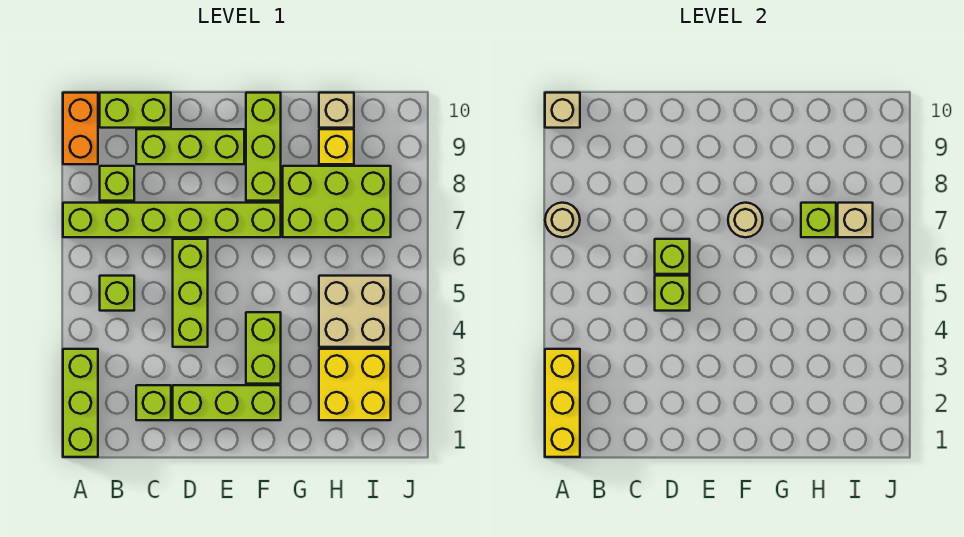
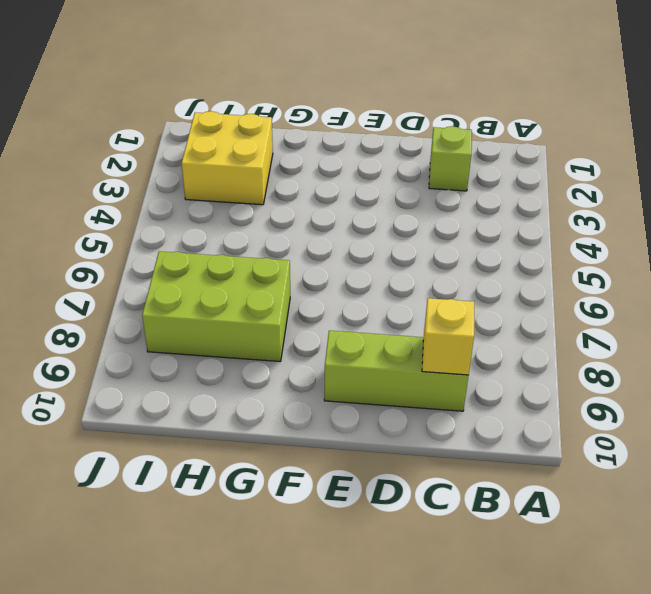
yellow 1x1 brick [422,298,474,375] -> yellow 1x1 brick moved to [319,129,354,164]
none -> lime 1x3 brick [63,349,98,457]
none -> lime 1x6 brick [63,203,281,237]
none -> orange 1x2 brick [63,93,98,164]

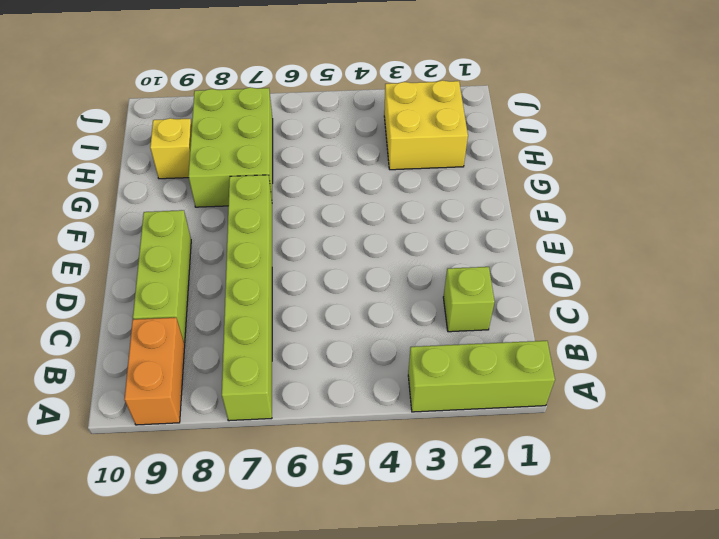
orange 1x2 brick [124,318,185,425] -> orange 1x2 brick turned to [63,93,98,164]
none -> lime 1x1 brick [100,276,134,311]
none -> lime 1x1 brick [100,166,134,201]
none -> lime 1x2 brick [100,93,171,128]

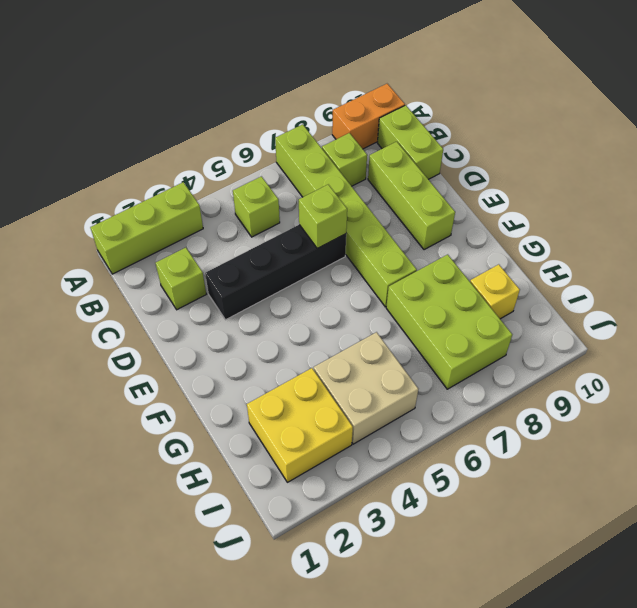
black 1x4 brick [205,225,346,320] -> lime 1x3 brick [173,239,208,347]
none -> lime 1x3 brick [173,385,281,420]
none -> lime 1x2 brick [246,312,281,384]
none -> lime 1x3 brick [246,93,281,201]

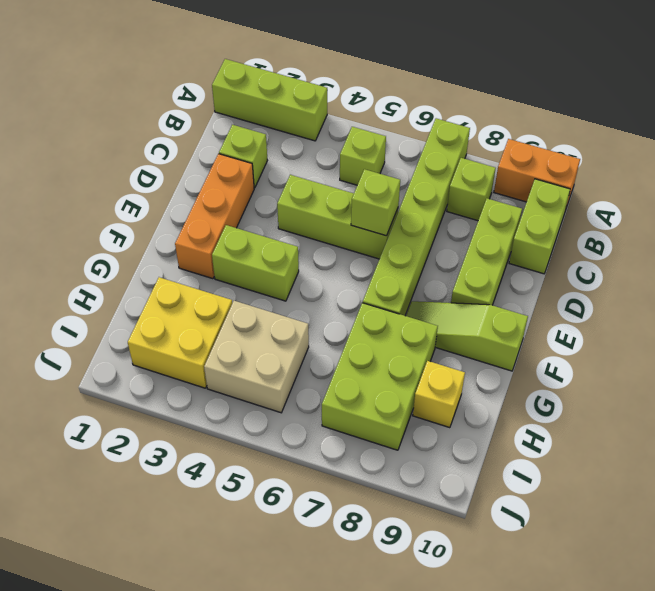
orange 1x3 brick [175,154,254,279] -> lime 1x3 brick [173,385,281,420]
lime 1x3 slope [406,301,528,371] -> lime 1x3 brick [246,93,281,201]
none -> tan 1x1 brick [319,93,354,128]
none -> yellow 1x3 brick [545,349,580,457]
none -> tan 1x1 round brick [545,203,580,237]

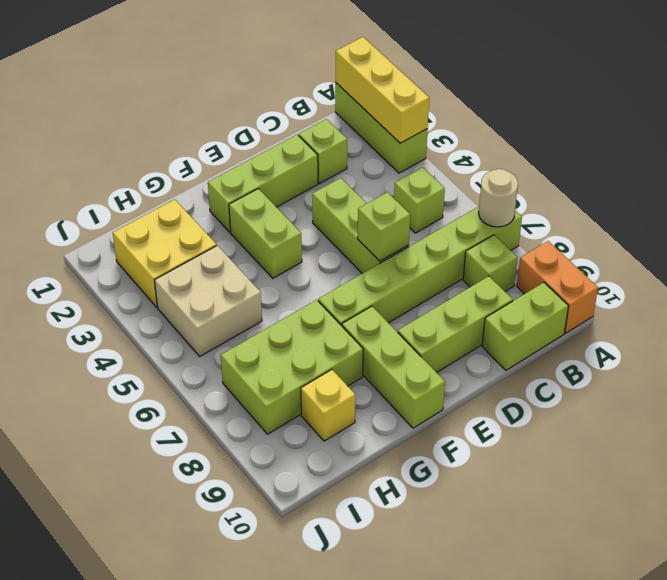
none -> tan 1x1 brick [319,93,354,128]
none -> tan 1x1 brick [545,93,580,128]
none -> lime 1x1 brick [655,276,690,311]

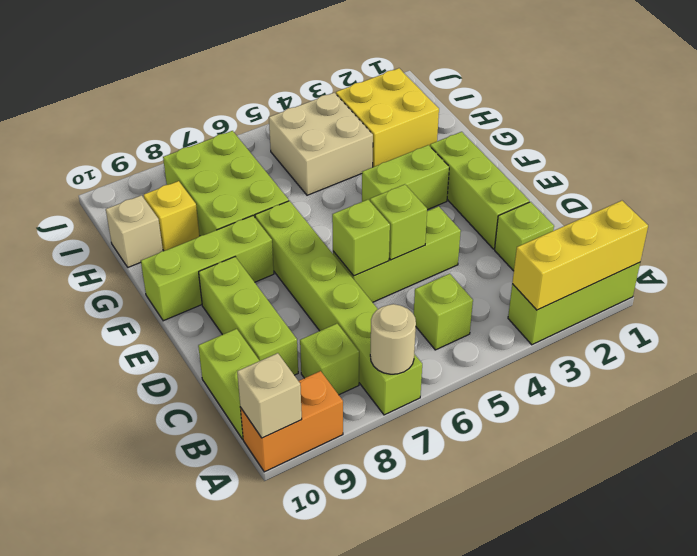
none -> tan 1x1 round brick [728,203,763,237]
none -> lime 1x1 brick [801,203,836,237]
none -> tan 1x1 brick [838,203,873,237]

